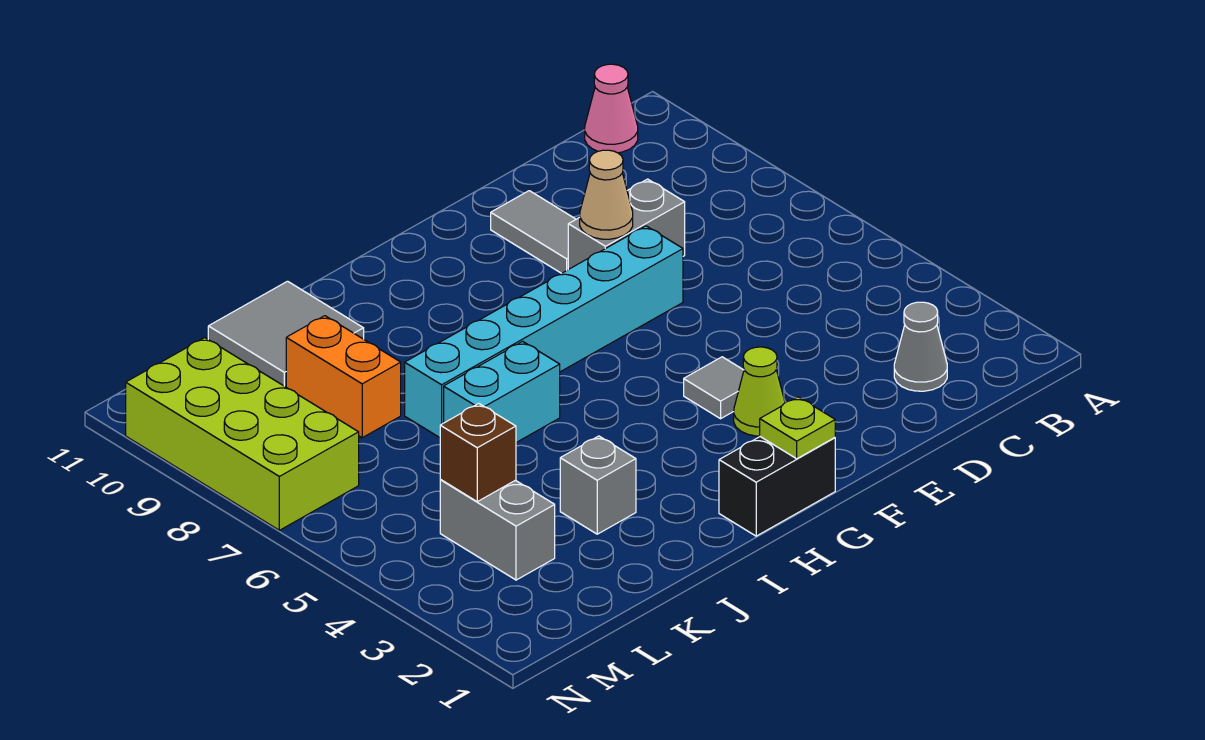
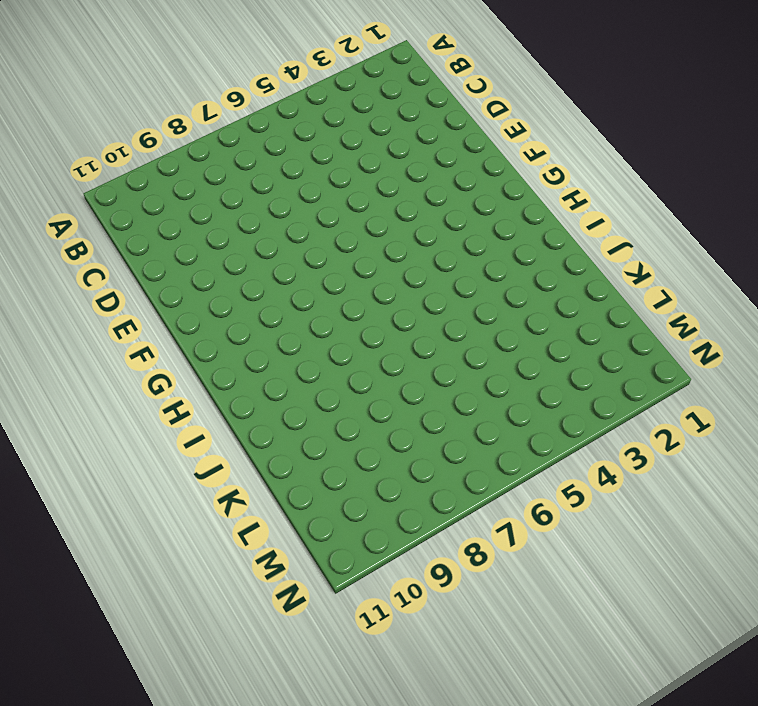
none -> pink 1x1 cone [585,64,638,153]
none -> grey 1x1 cone [894,302,947,391]
none -> grey 1x2 brick [568,179,685,269]

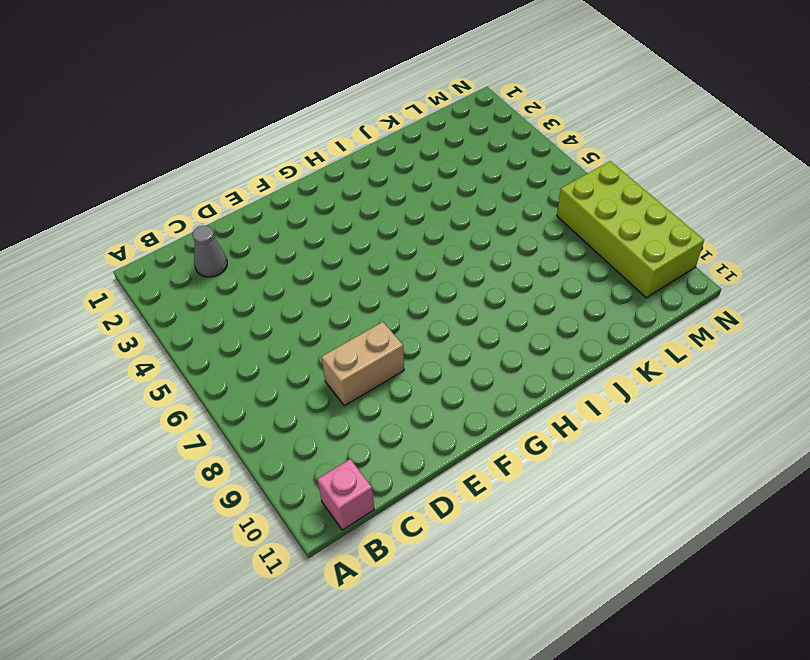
pink 1x1 brick [317,459,374,530] -> pink 1x1 cone [585,64,638,153]
tan 1x2 brick [322,322,404,406] -> grey 1x2 brick [568,179,685,269]
none -> cyan 1x6 brick [405,226,683,438]
none -> grey 1x2 tile [491,191,576,273]
none -> lime 1x1 cone [734,347,785,436]

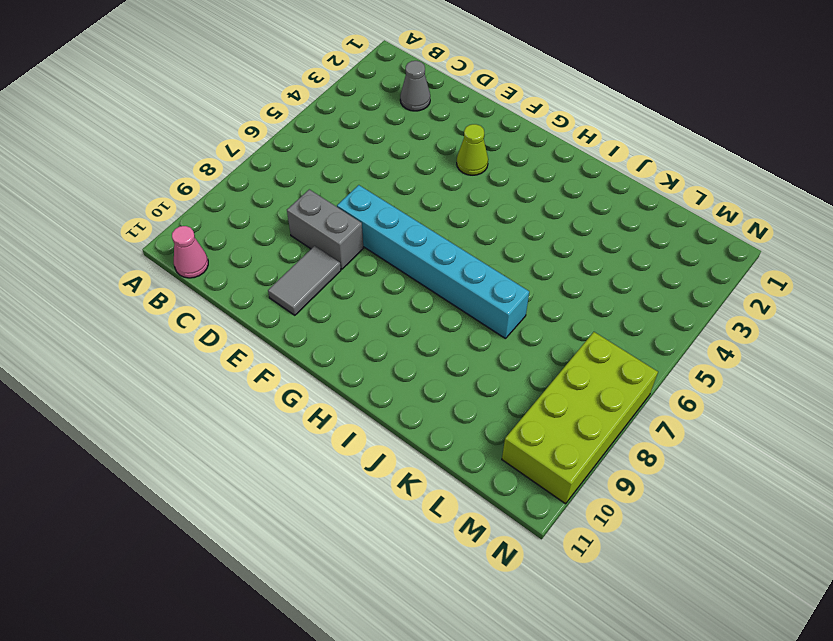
none -> grey 1x1 tile [684,357,744,419]
none -> black 1x2 brick [719,437,835,536]
none -> cyan 1x2 brick [444,341,560,442]

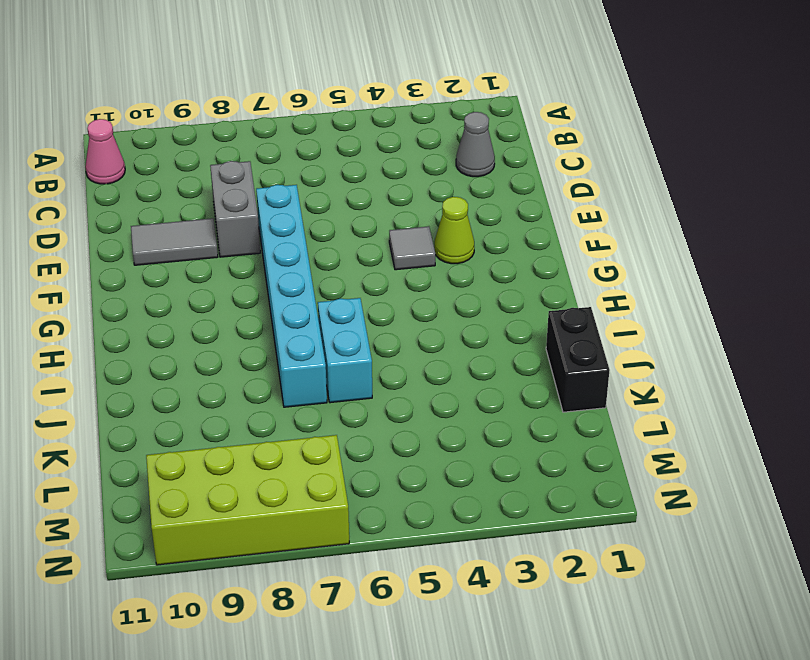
black 1x2 brick [546,307,610,412] -> black 1x2 brick moved to [719,437,835,536]
none -> grey 1x1 brick [560,436,636,534]
none -> grey 2x2 tile [208,281,364,387]
none -> orange 1x2 brick [286,316,401,438]

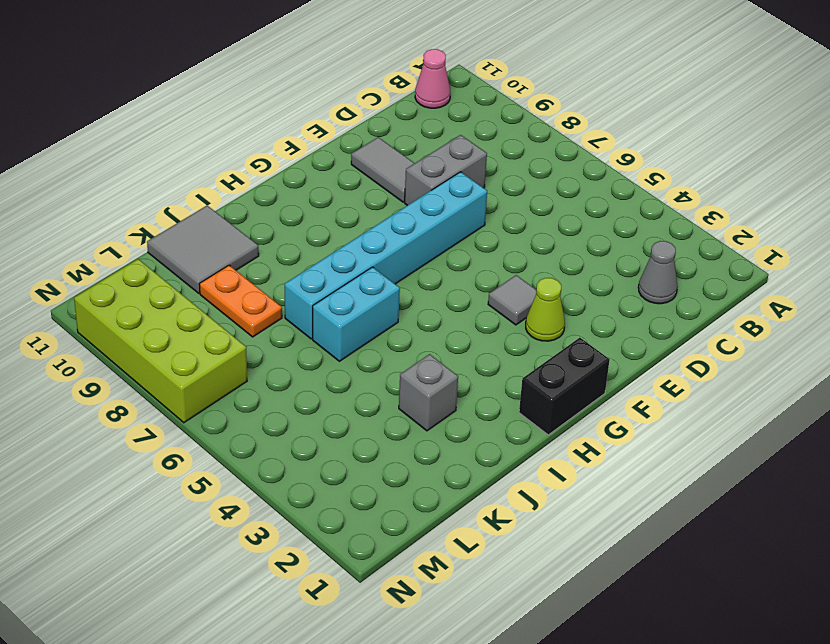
orange 1x2 plate [199,265,282,337] -> orange 1x2 brick [286,316,401,438]
none -> grey 1x2 brick [440,480,555,580]
none -> tan 1x1 cone [580,150,633,239]
none -> lime 1x1 plate [760,397,835,459]

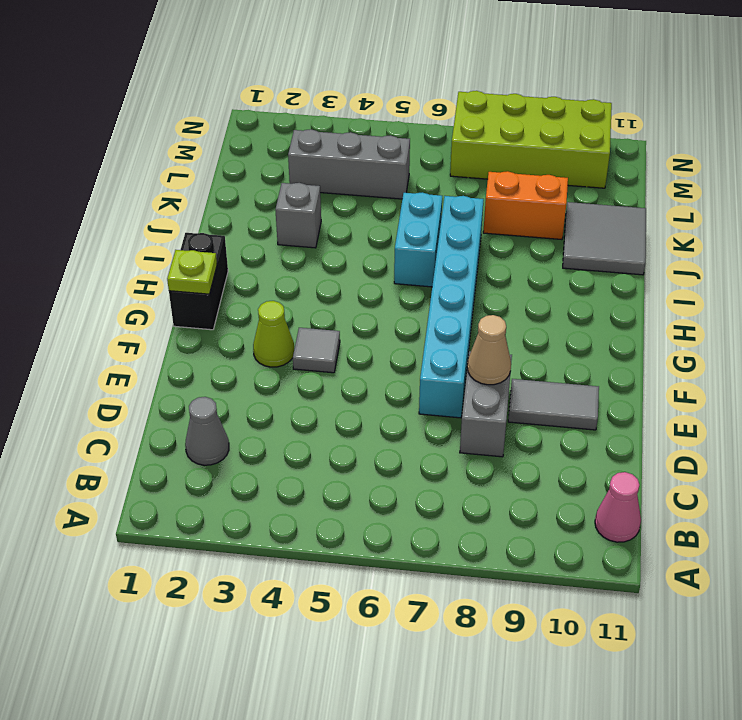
grey 1x3 brick [288,129,410,199] -> grey 1x2 brick [440,480,555,580]
none -> brown 1x1 brick [440,404,516,502]

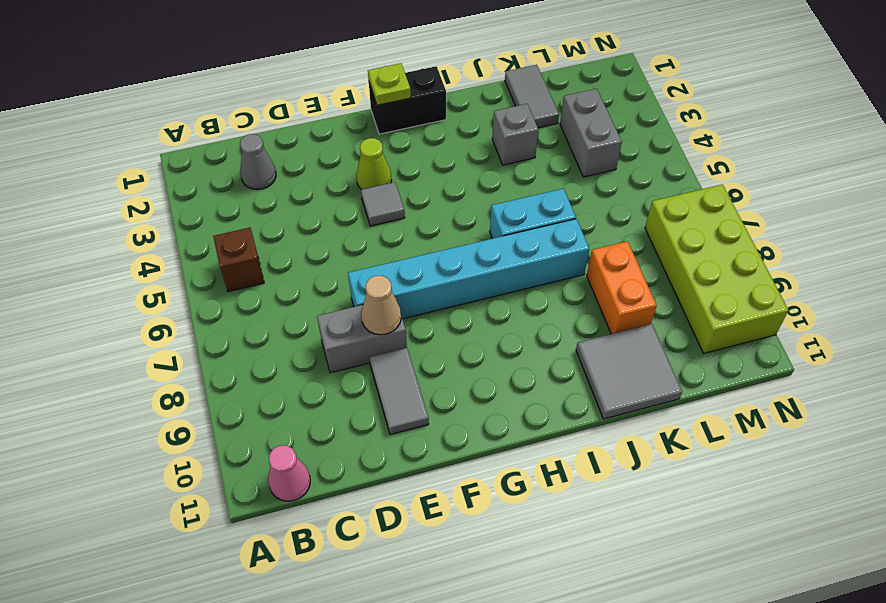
brown 1x1 brick [213,228,264,292] -> brown 1x1 brick moved to [440,404,516,502]
grey 1x2 tile [505,65,559,128] -> none

